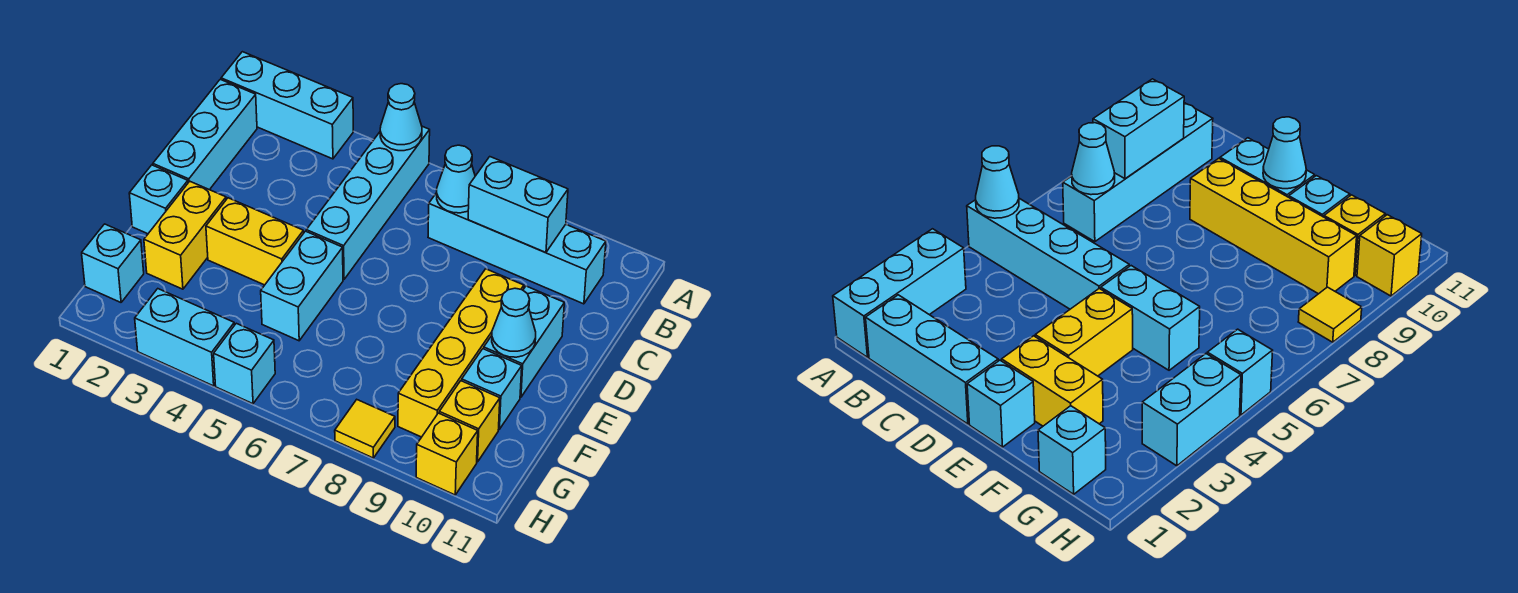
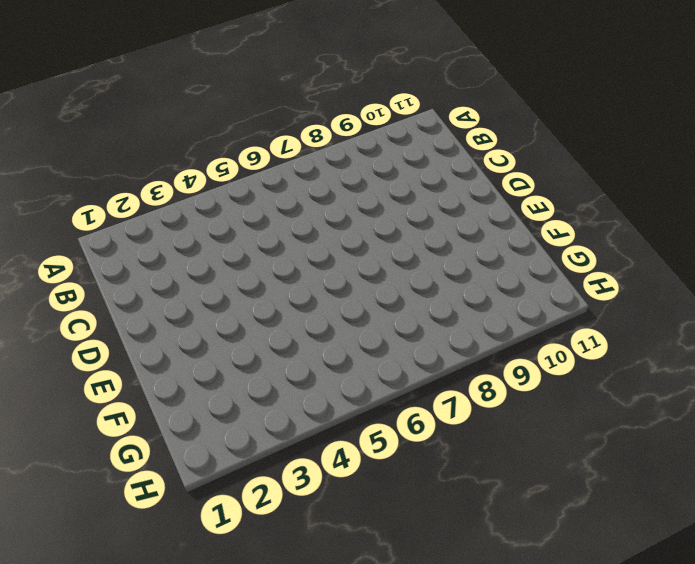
none -> cyan 1x3 brick [221,52,353,159]
none -> cyan 1x4 brick [306,126,430,280]
none -> cyan 1x3 brick [153,79,257,190]

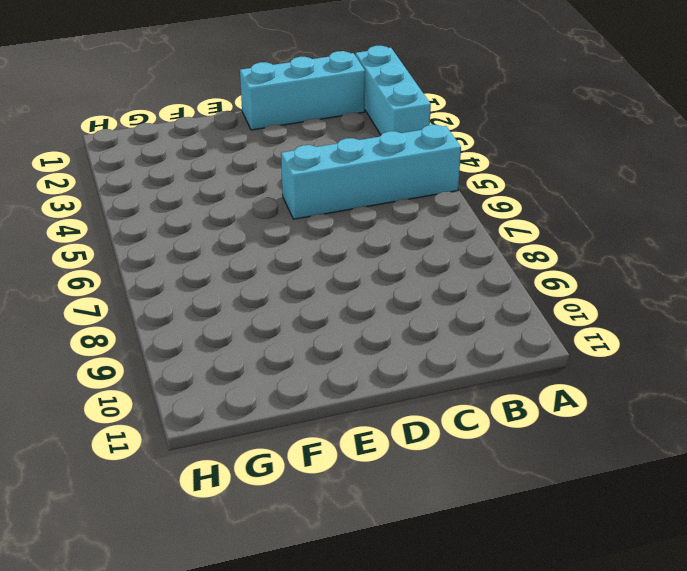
none -> cyan 1x4 brick [428,193,606,304]
none -> yellow 1x4 brick [398,269,524,437]
none -> cyan 1x2 brick [484,286,564,397]

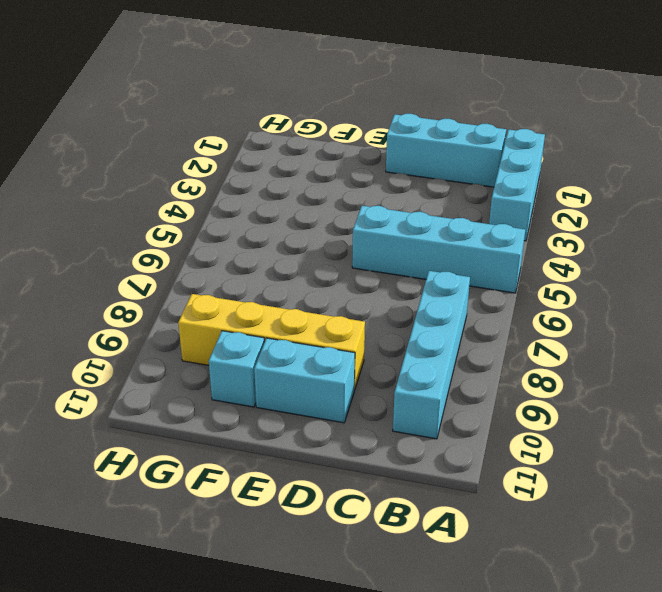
none -> cyan 1x1 brick [129,165,188,234]
none -> yellow 1x2 brick [144,181,226,289]
none -> yellow 1x2 brick [206,198,304,285]

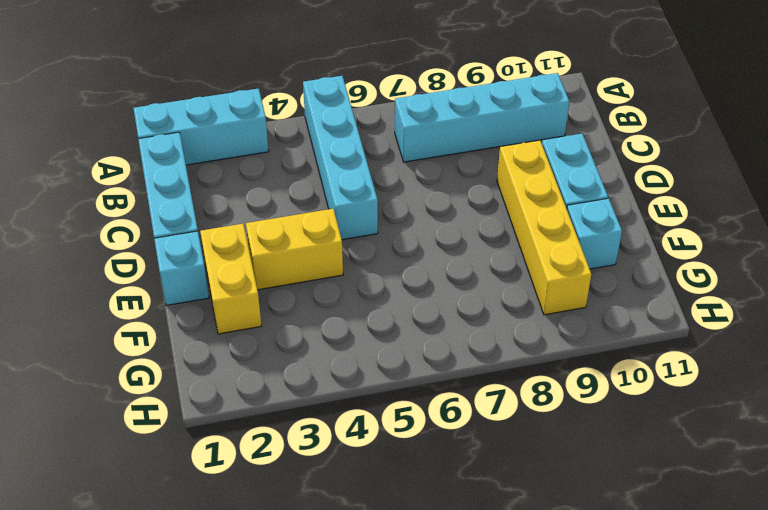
none -> cyan 1x2 brick [261,231,343,341]
none -> cyan 1x1 brick [82,224,144,302]
none -> yellow 1x1 brick [439,381,500,462]

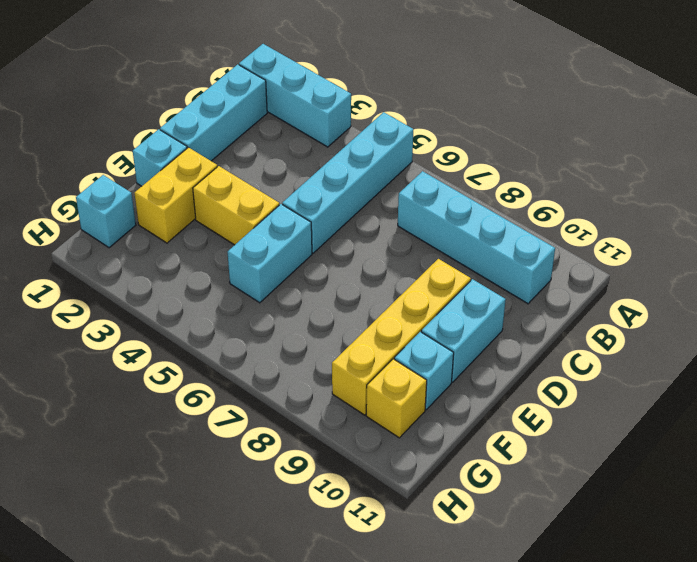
none -> cyan 1x2 brick [135,289,234,386]
none -> cyan 1x1 brick [214,323,275,404]
none -> yellow 1x1 tile [335,400,395,458]

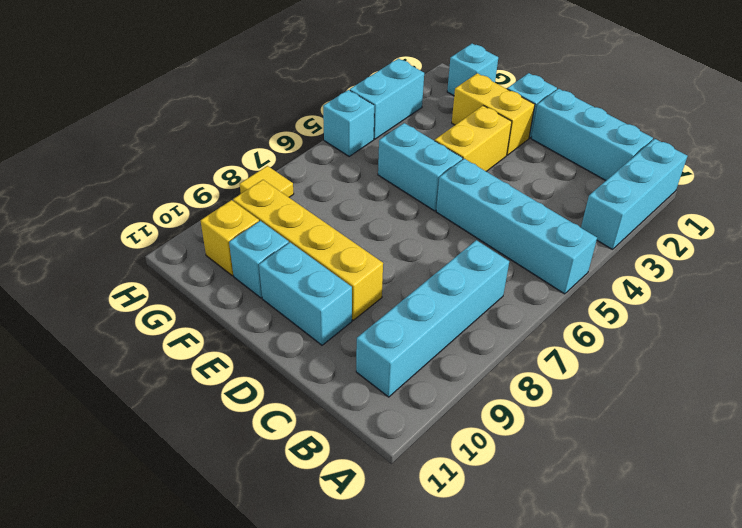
none -> yellow 1x1 brick [416,413,478,495]
none -> cyan 1x1 cone [380,84,422,151]
none -> cyan 1x1 cone [437,145,475,213]

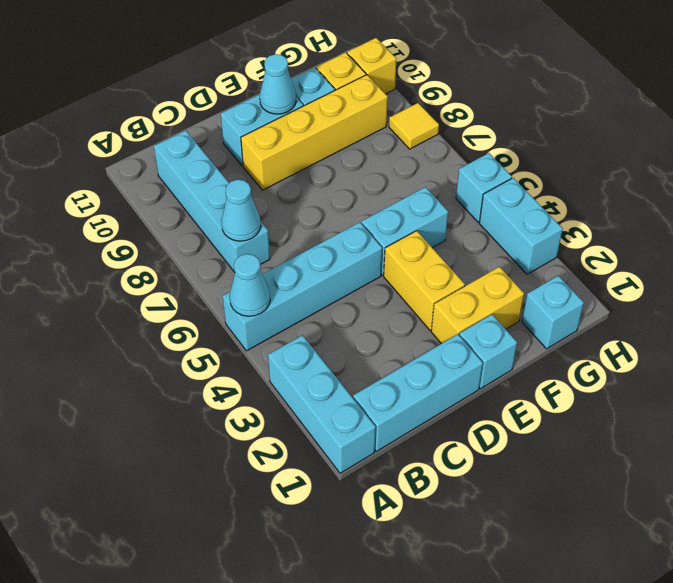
none -> cyan 1x2 brick [468,157,568,253]

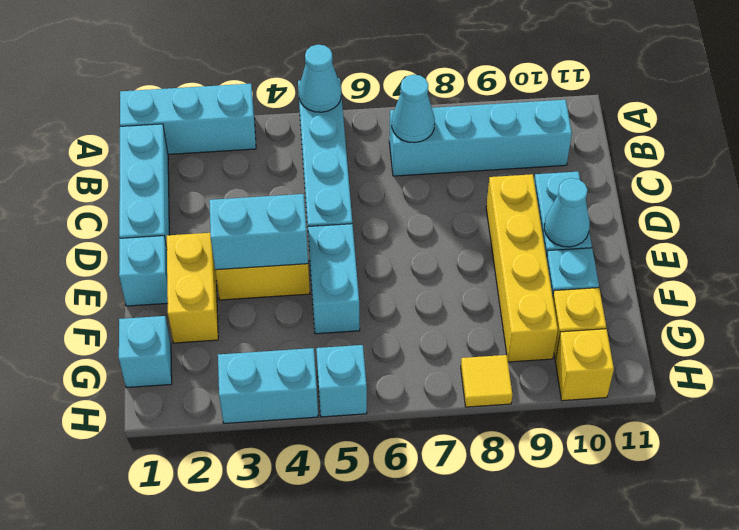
cyan 1x2 brick [209,194,308,270] -> cyan 1x2 brick moved to [468,157,568,253]

